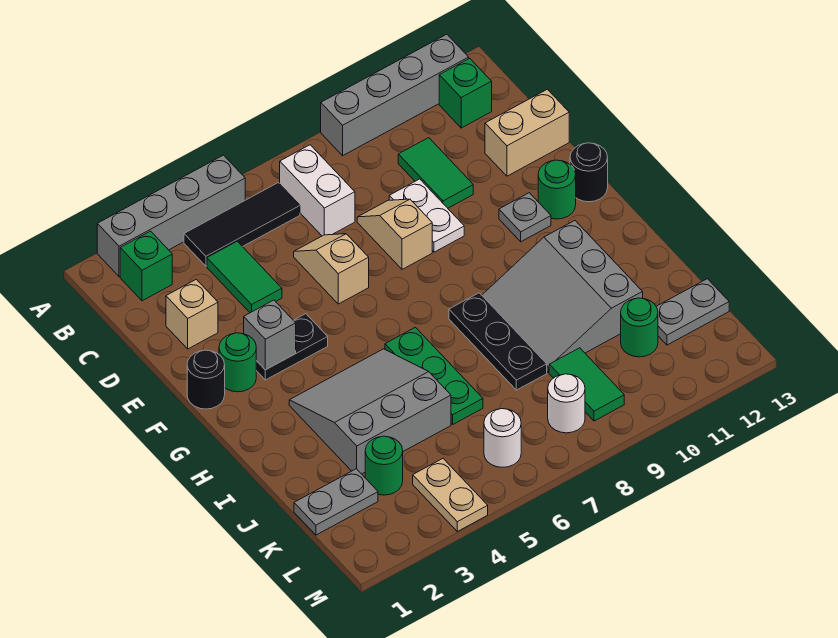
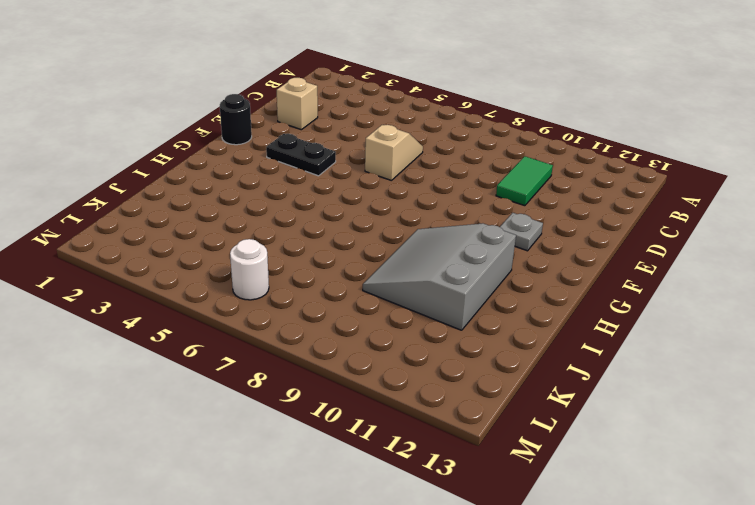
none -> grey 1x4 brick [97,155,245,277]
none -> grey 1x4 brick [321,34,469,156]
none -> green 1x1 brick [120,231,172,301]
none -> black 1x3 tile [184,183,300,266]

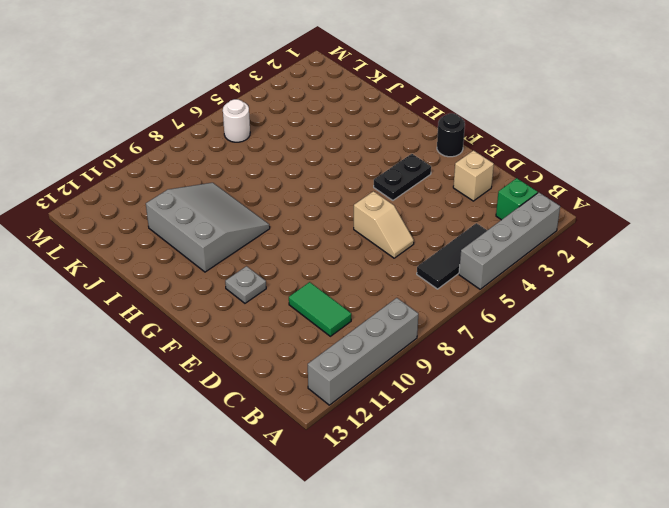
none -> white 1x2 brick [280,145,355,236]
none -> green 1x1 brick [439,58,492,128]
none -> green 1x2 tile [207,241,282,313]
none -> tan 1x2 slope [357,199,432,269]

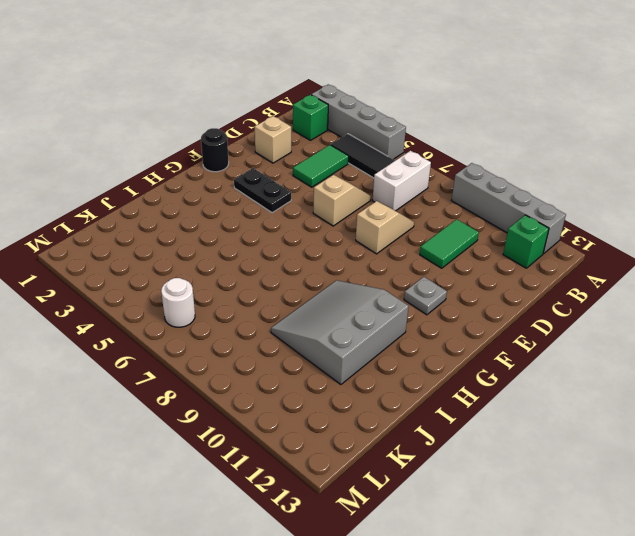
none -> white 1x2 plate [389,179,464,252]
none -> tan 1x2 brick [485,89,569,176]
none -> green 1x1 round brick [219,333,256,392]
none -> green 1x1 round brick [538,160,576,219]

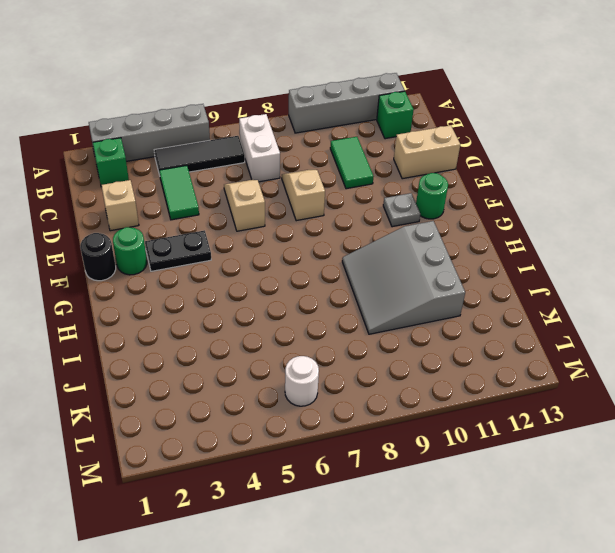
none -> white 1x2 plate [389,179,464,252]
none -> black 1x1 round brick [570,143,608,202]
none -> grey 3x3 slope [289,349,451,474]
none -> green 1x3 plate [385,327,483,424]

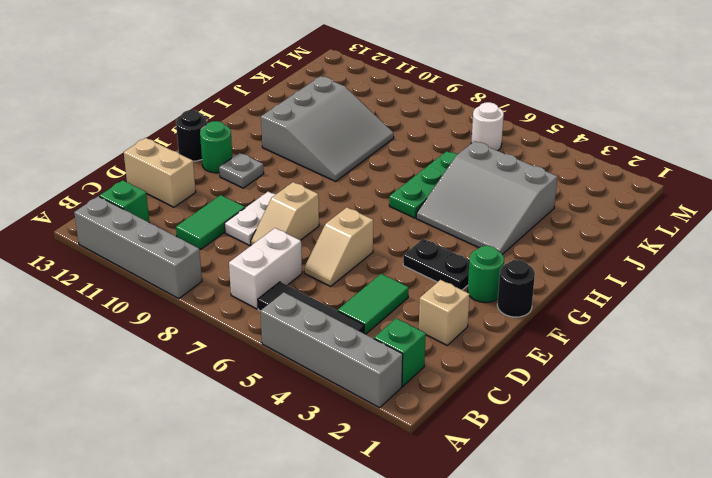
none -> black 1x3 plate [449,293,547,390]
none -> grey 1x2 plate [294,469,378,535]
none -> green 1x1 round brick [365,436,403,495]
none -> green 1x2 tile [549,348,624,421]

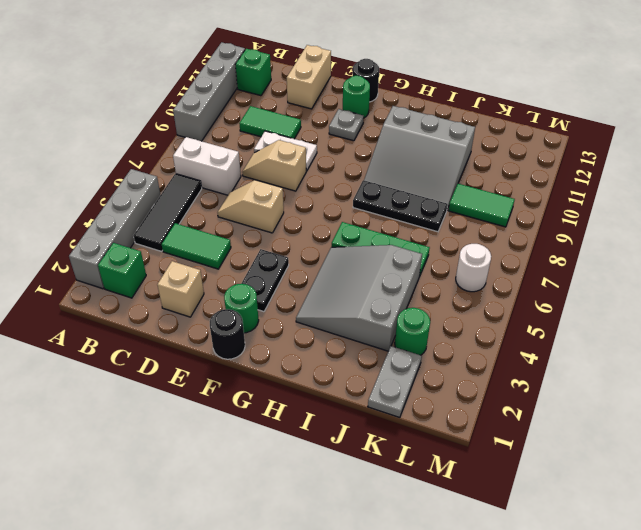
none -> green 1x1 round brick [621,298,658,357]
none -> grey 1x2 plate [656,279,729,345]
none -> tan 1x2 plate [413,459,488,531]
none -> white 1x1 round brick [548,374,585,433]

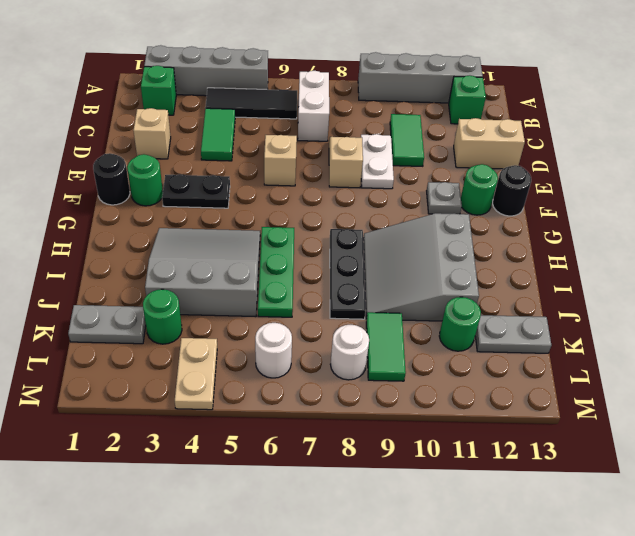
none -> grey 1x1 brick [244,300,296,370]

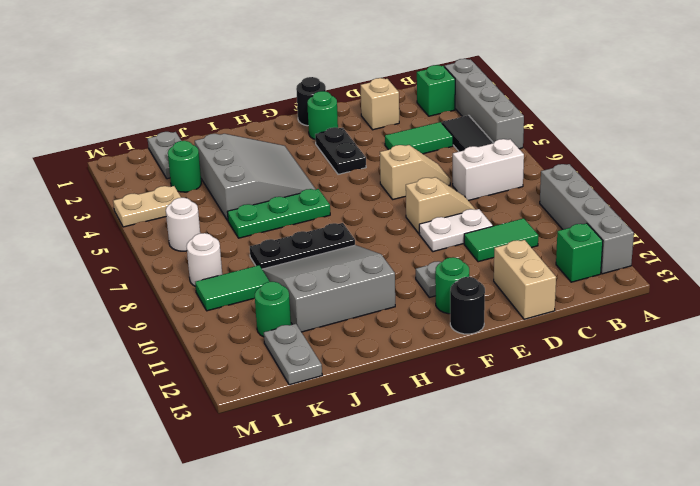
none -> grey 1x1 brick [244,300,296,370]

